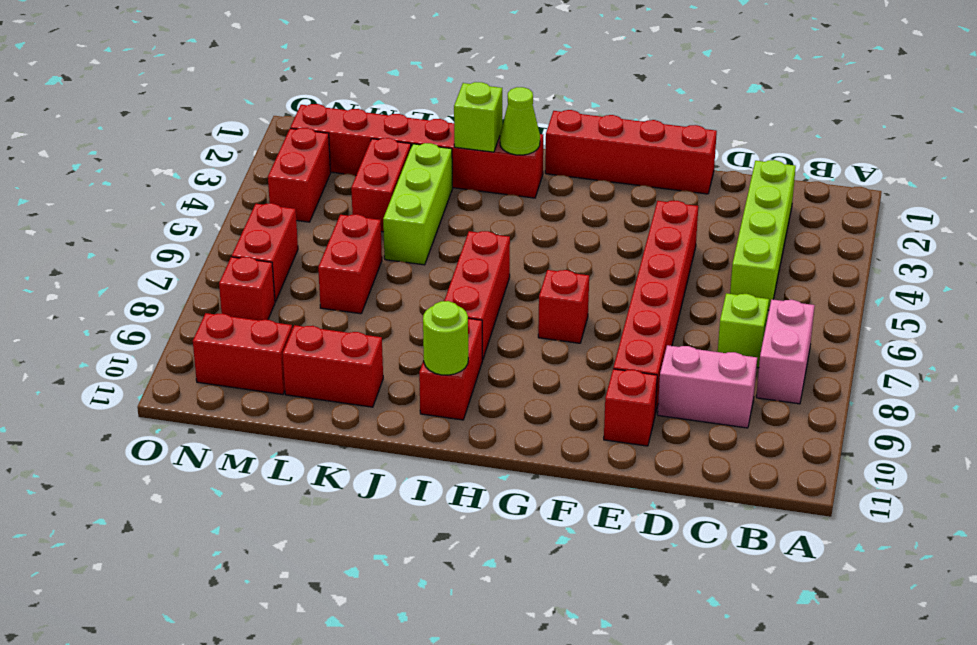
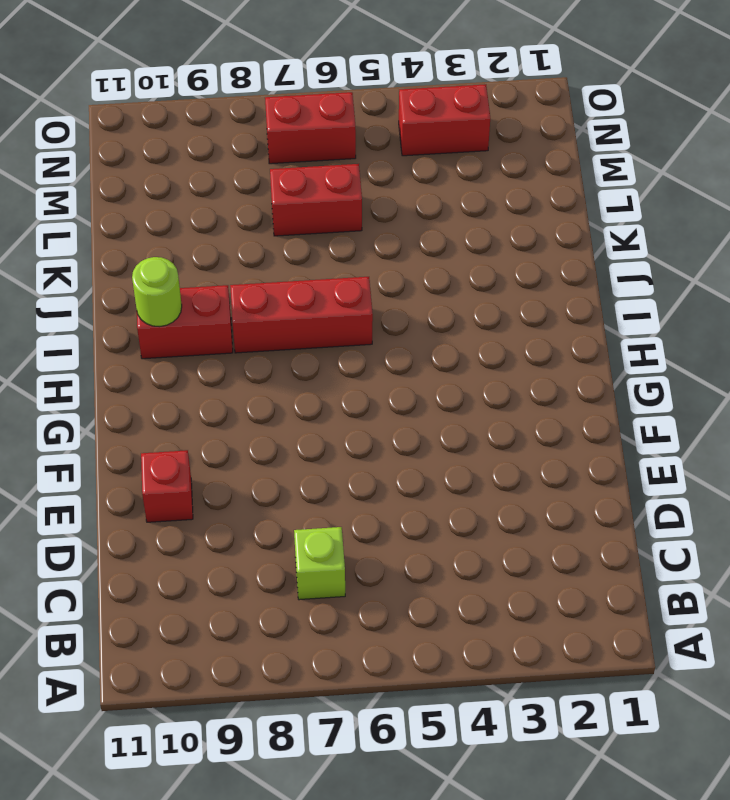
none -> pink 1x2 brick [756,299,815,404]
none -> lime 1x4 brick [730,160,796,310]
none -> pink 1x2 brick [658,345,757,428]

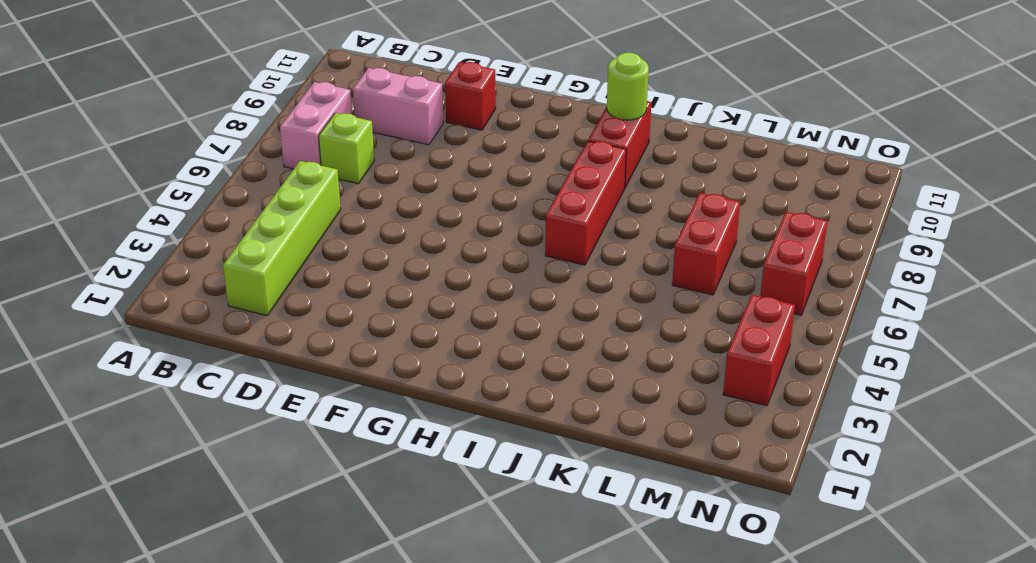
none -> red 1x4 brick [545,110,717,194]
none -> red 1x6 brick [613,201,698,413]
none -> red 1x1 brick [538,270,589,343]

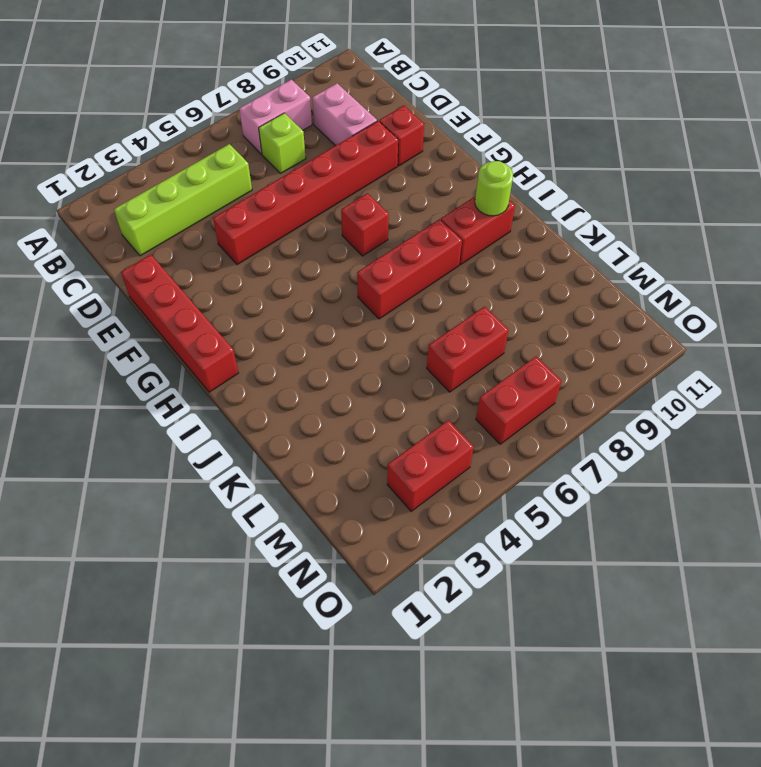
none -> red 1x6 brick [290,104,543,198]
none -> lime 1x3 brick [383,143,453,265]
none -> red 1x2 brick [283,325,383,407]

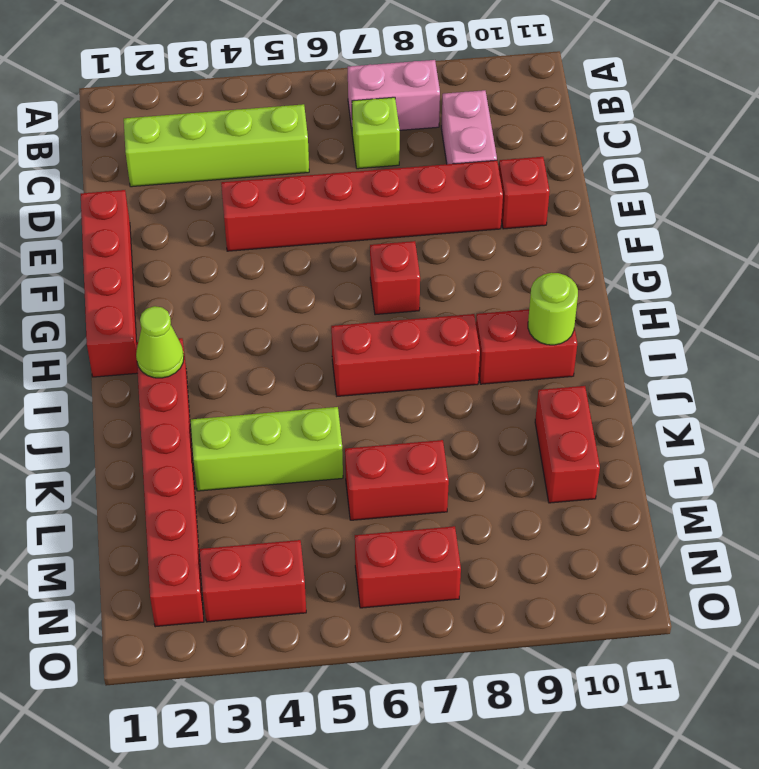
none -> red 1x2 brick [351,138,411,232]
none -> red 1x2 brick [193,313,292,394]
none -> red 1x1 brick [219,257,275,320]

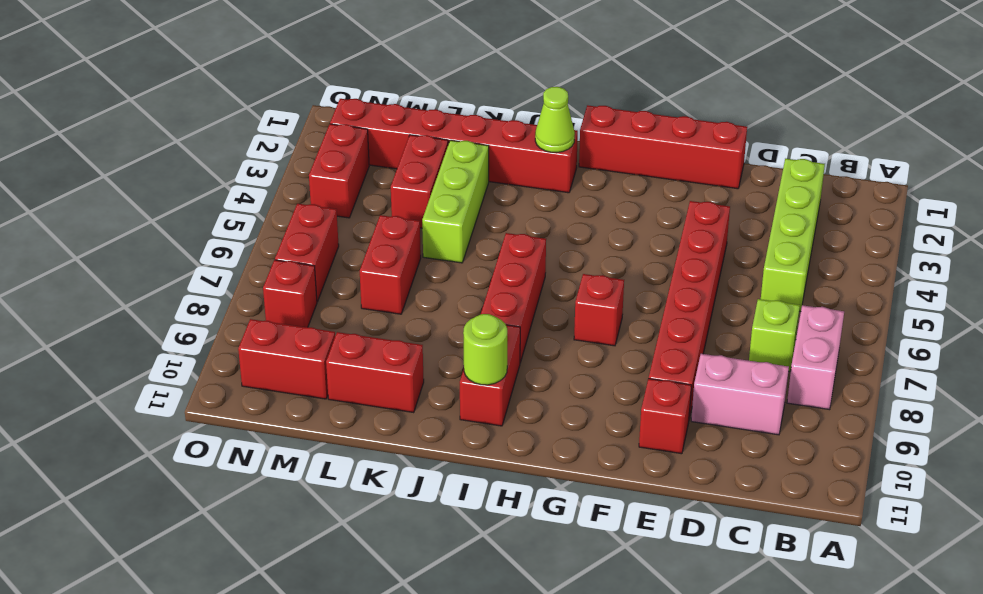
none -> lime 1x1 brick [454,82,502,152]

